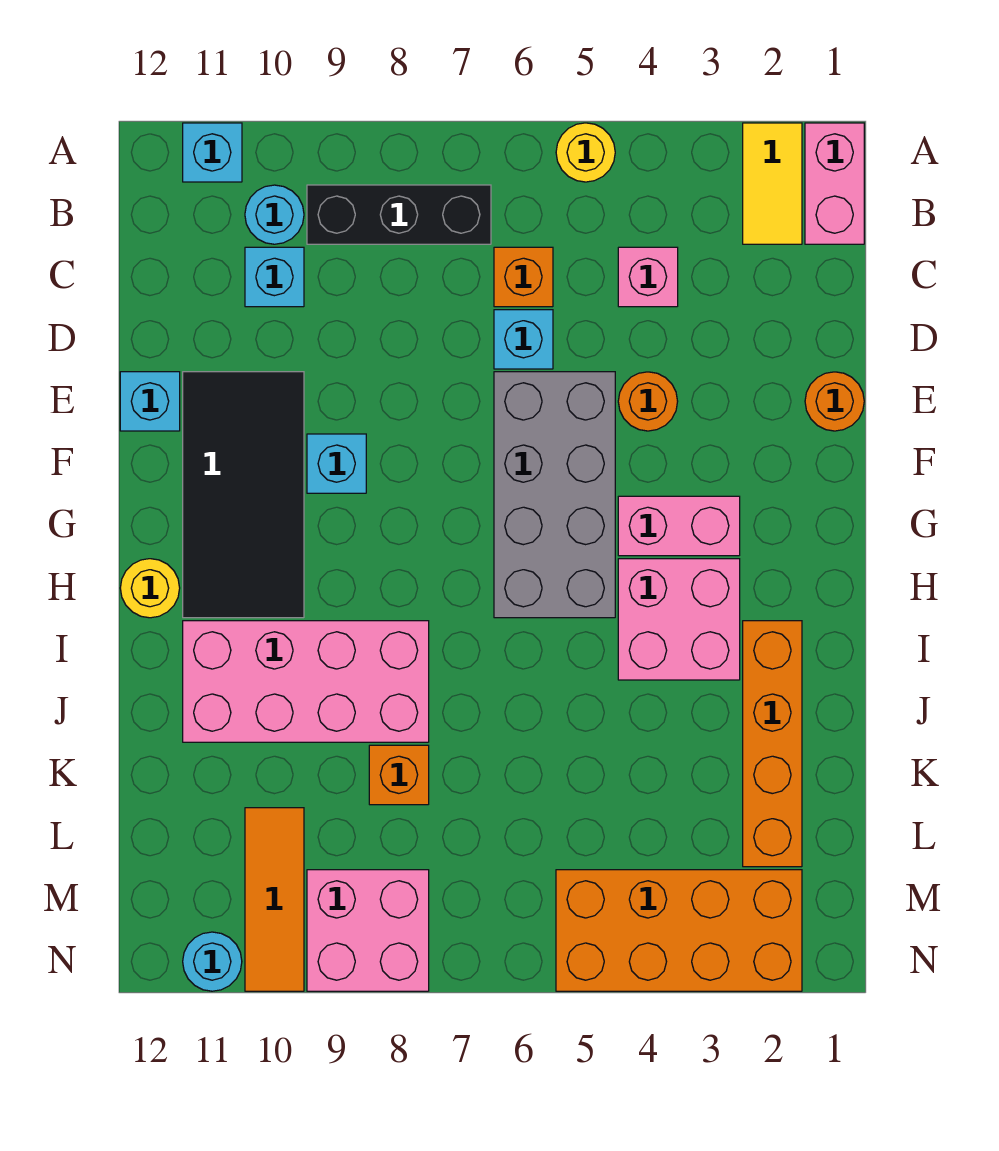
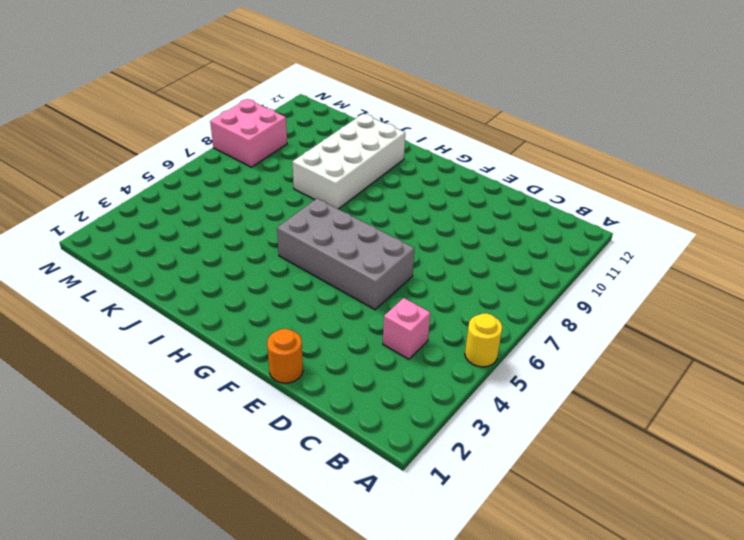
white 2x4 brick [293,114,405,209] -> pink 2x4 brick [183,621,429,742]
none -> pink 1x2 brick [805,123,864,244]
none -> yellow 1x2 tile [743,123,802,244]
none -> cyan 1x1 brick [183,123,242,182]

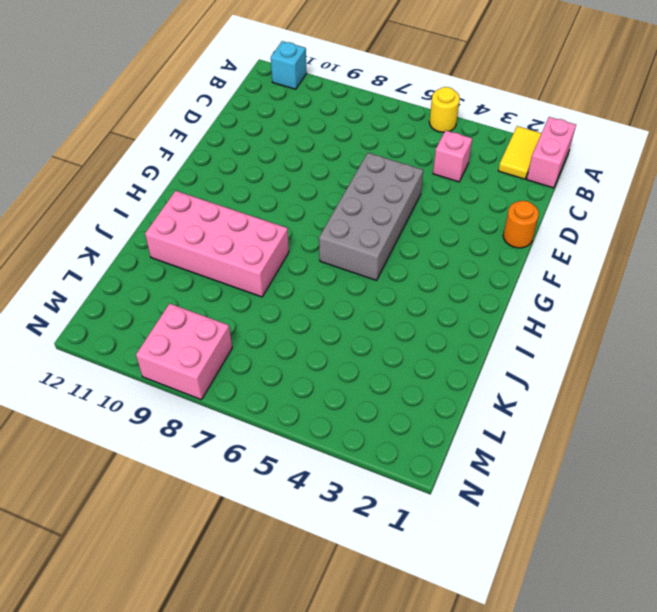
none -> black 1x3 brick [307,185,491,244]
none -> cyan 1x1 round brick [245,185,304,244]
none -> orange 1x1 brick [494,247,553,307]

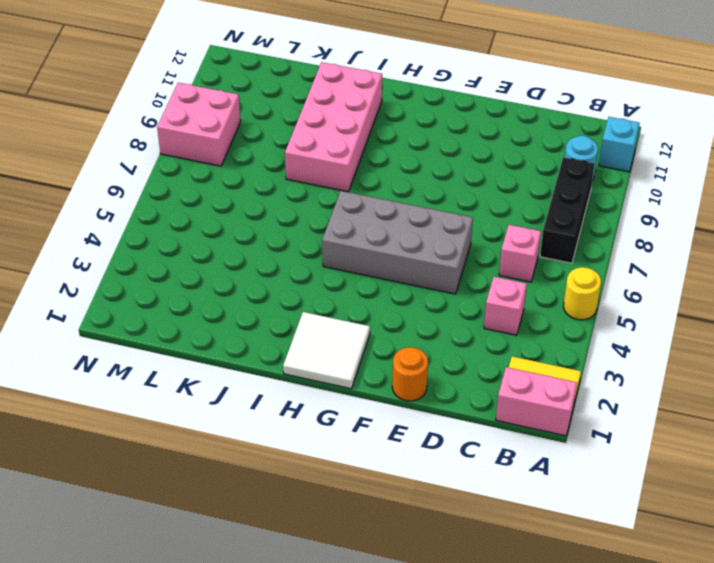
pink 1x1 brick [499,225,541,282] -> orange 1x1 brick [494,247,553,307]
white 2x2 tile [283,312,370,389] -> none
none -> cyan 1x1 brick [245,247,304,307]
none -> cyan 1x1 brick [494,310,553,369]
none -> orange 1x1 round brick [618,372,678,431]

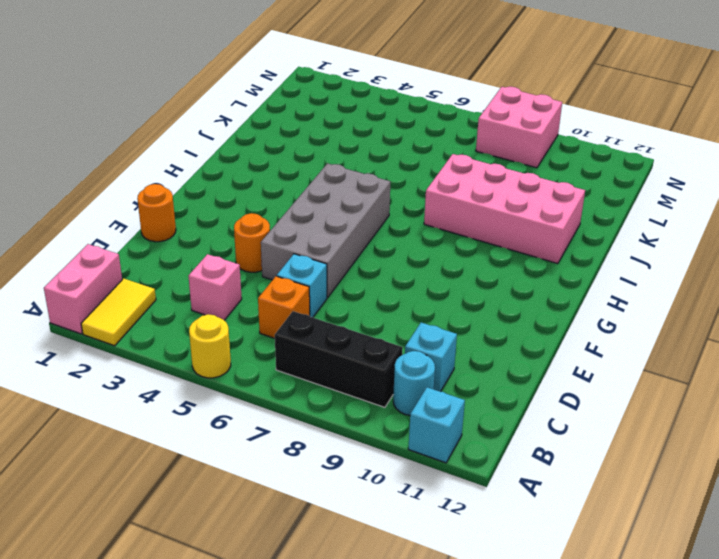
none -> black 2x4 tile [183,372,304,618]
none -> cyan 1x1 brick [120,372,180,431]
none -> cyan 1x1 brick [307,434,366,493]

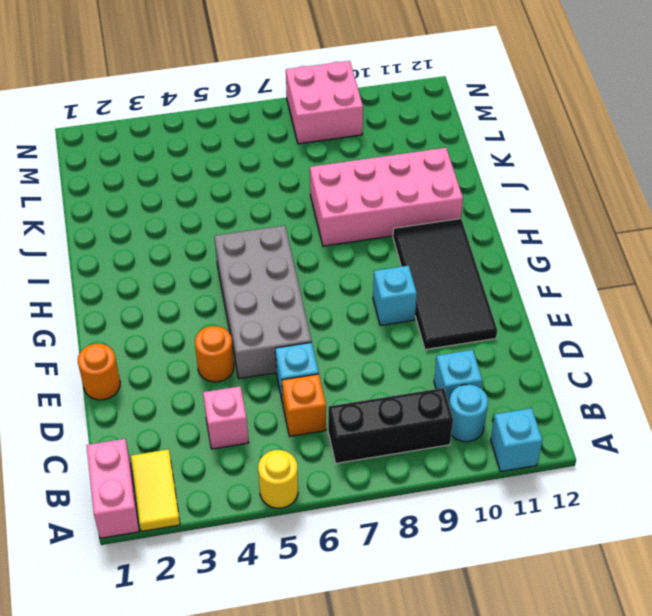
none -> cyan 1x1 brick [120,372,180,431]
none -> pink 1x2 brick [618,496,740,556]
none -> pink 2x2 brick [618,559,740,680]

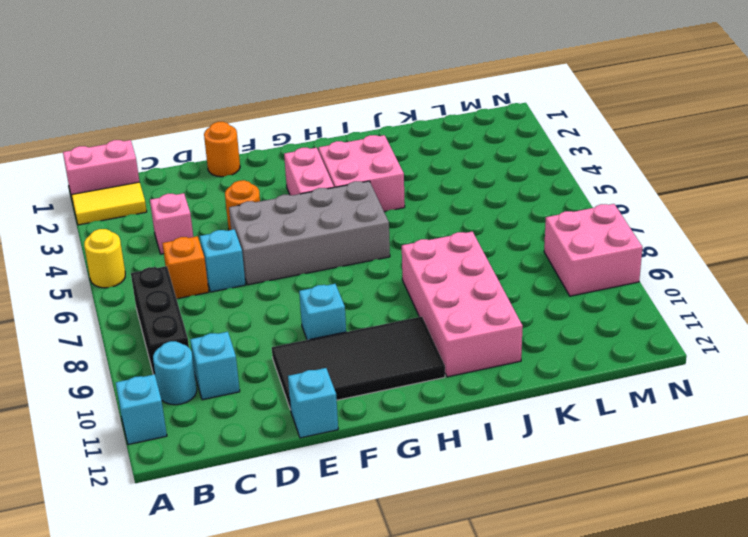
none -> yellow 1x1 round brick [120,559,180,618]
none -> orange 1x4 brick [743,621,802,867]
none -> orange 1x1 brick [369,745,429,805]

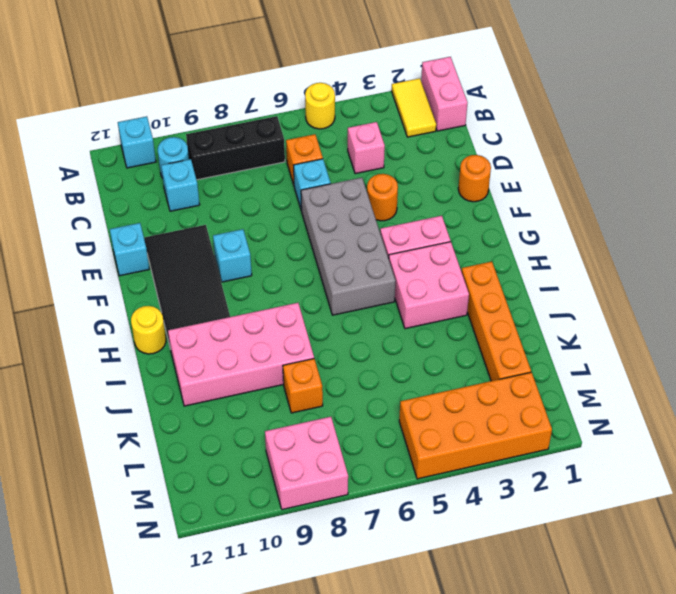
none -> orange 1x3 tile [245,808,304,991]
none -> cyan 1x1 round brick [183,932,242,991]

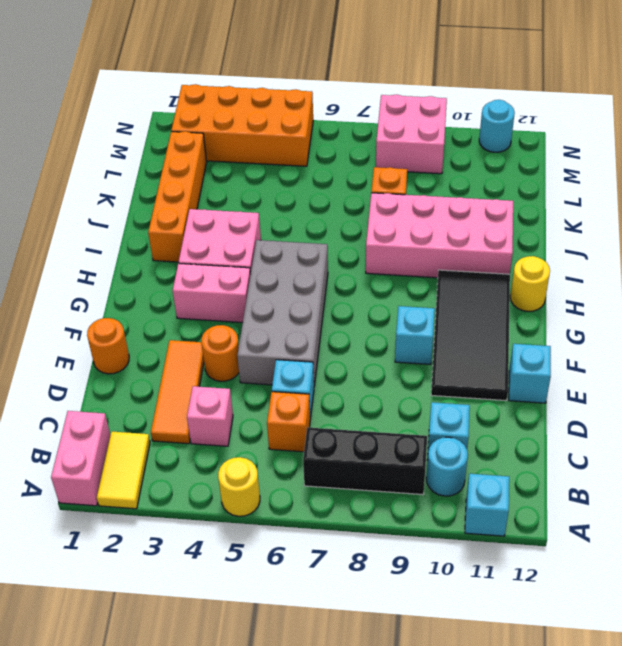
orange 1x3 tile [151,340,204,444] -> orange 1x3 tile moved to [245,808,304,991]

